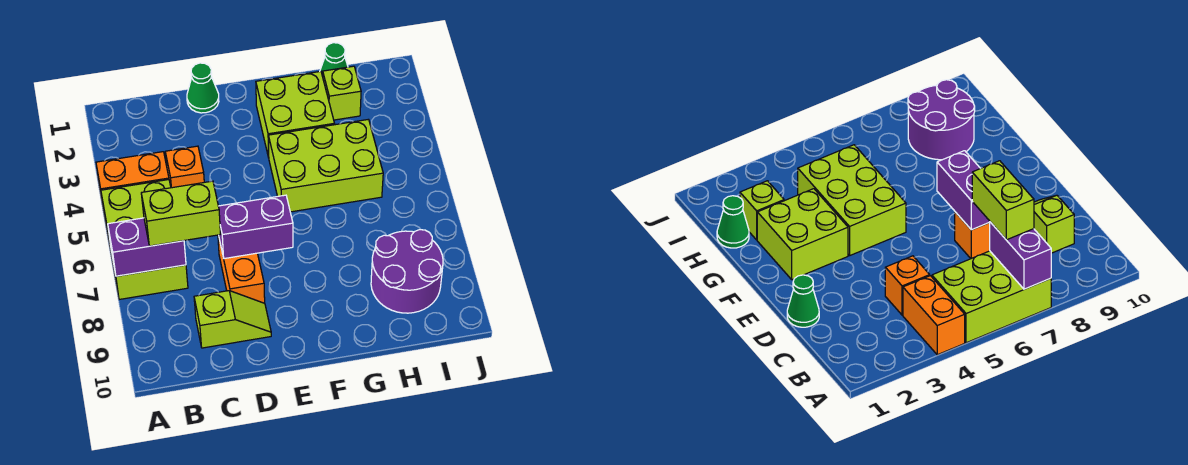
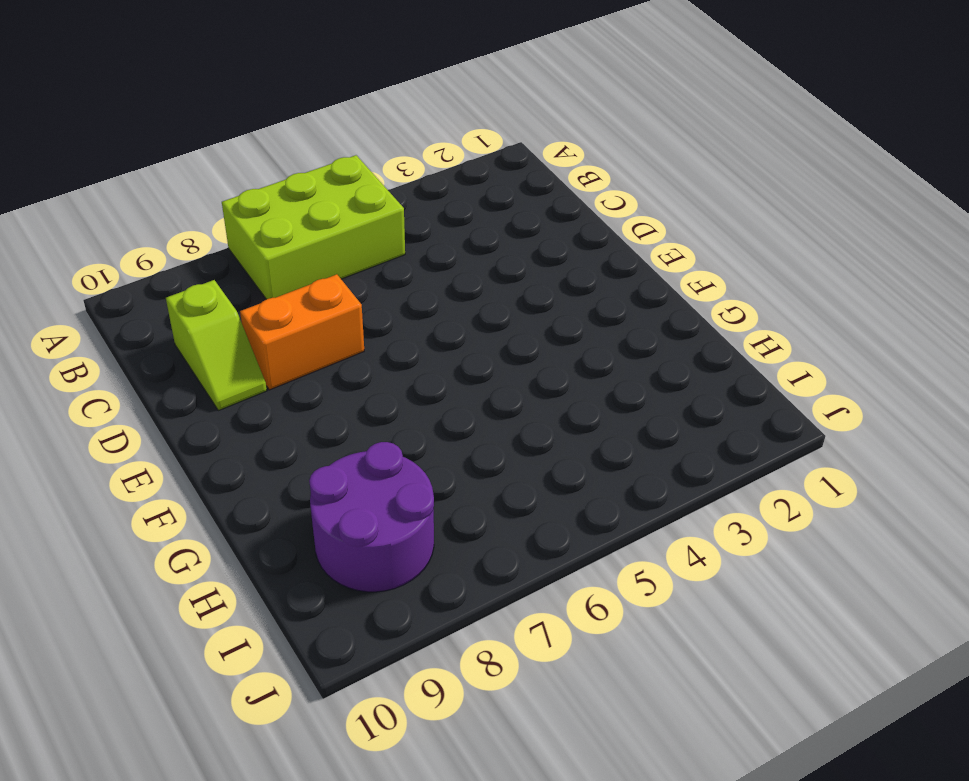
none -> orange 1x2 brick [96,152,169,204]
none -> orange 1x1 brick [165,146,204,188]
none -> green 1x1 cone [187,63,219,113]

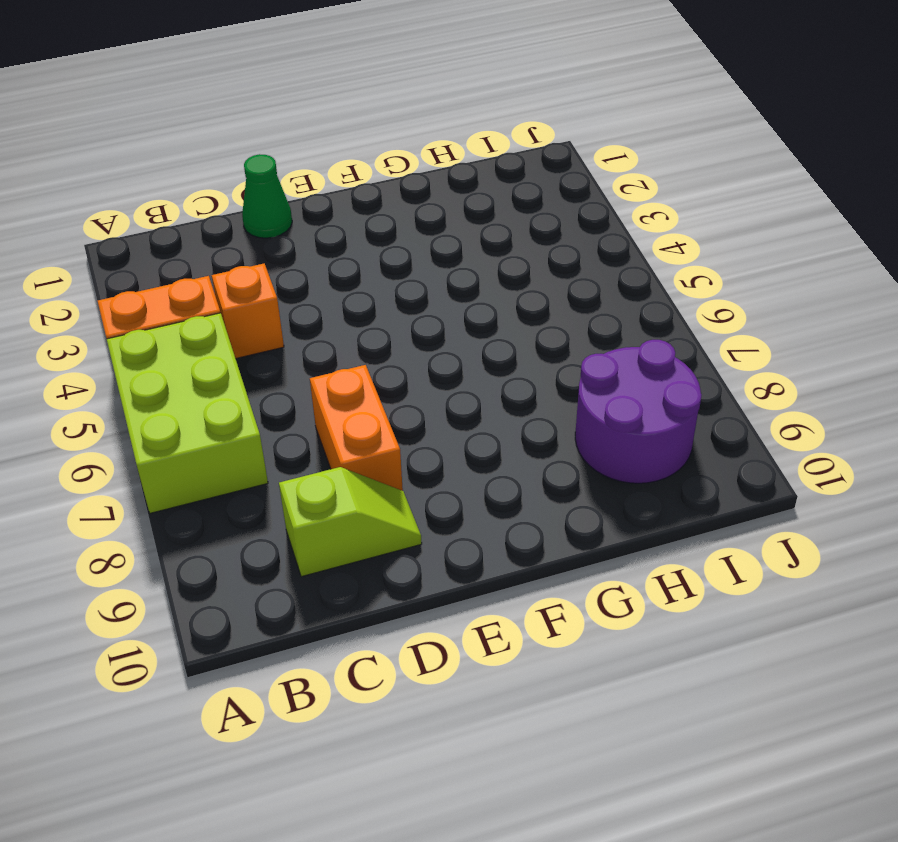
none -> lime 2x2 brick [256,71,335,158]
none -> lime 2x3 brick [268,119,383,212]
none -> green 1x1 cone [320,43,348,76]

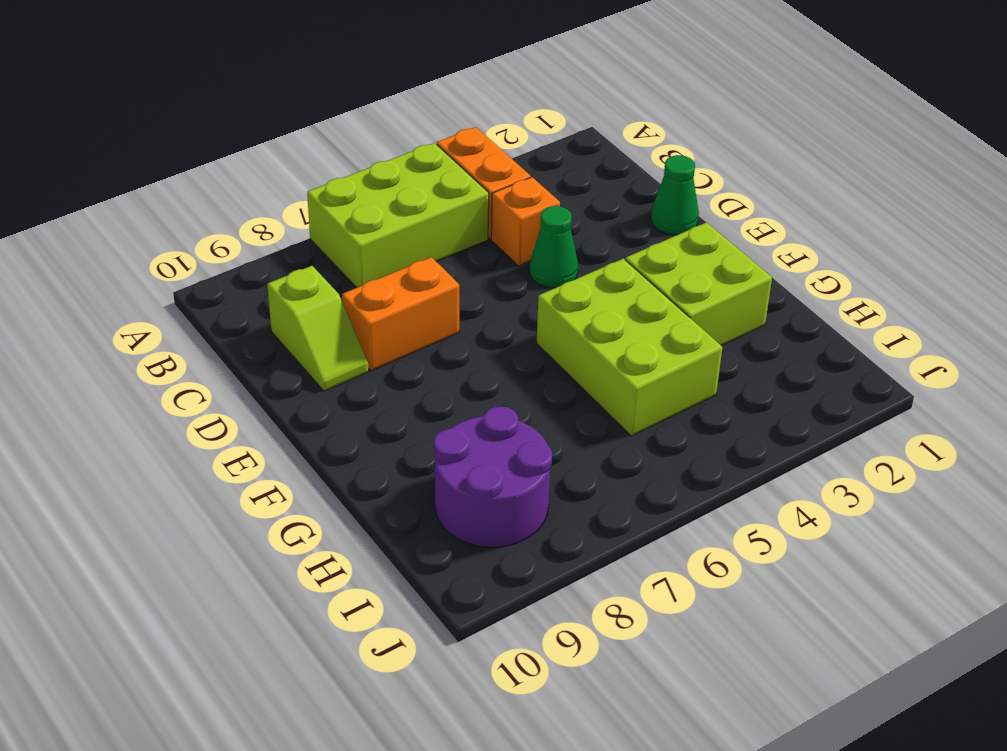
green 1x1 cone [529,206,578,288] -> green 1x1 cone moved to [320,43,348,76]
none -> lime 1x1 brick [323,66,361,120]
none -> purple 1x2 brick [108,218,186,276]
none -> purple 1x2 brick [218,195,293,259]

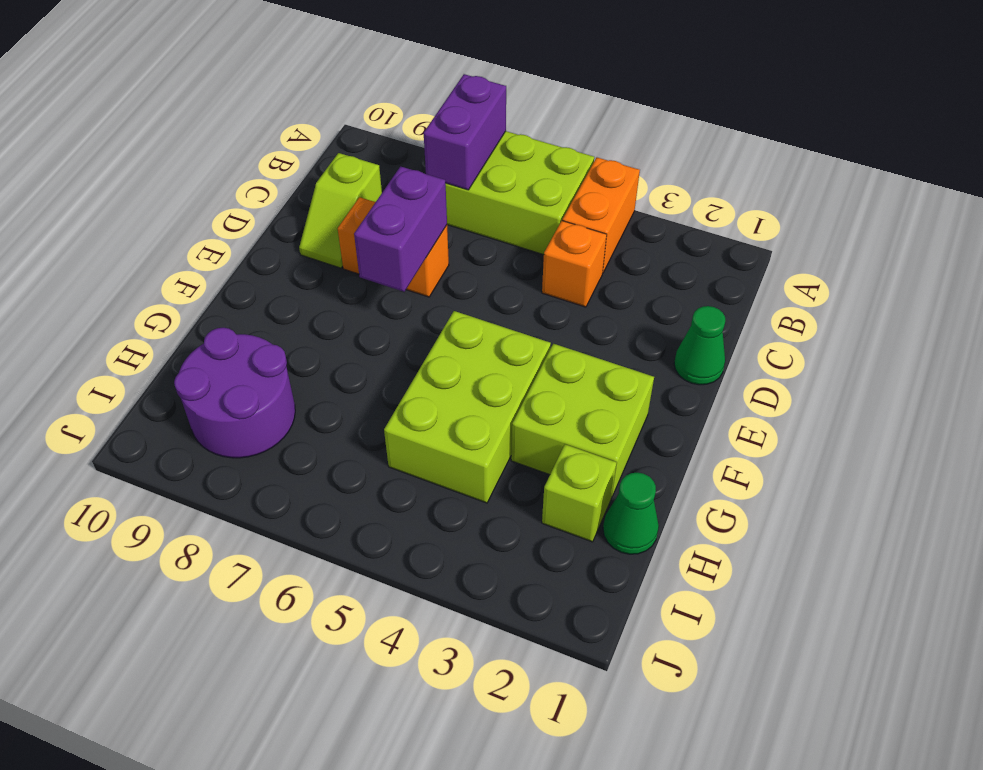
none -> lime 1x2 brick [141,181,220,246]

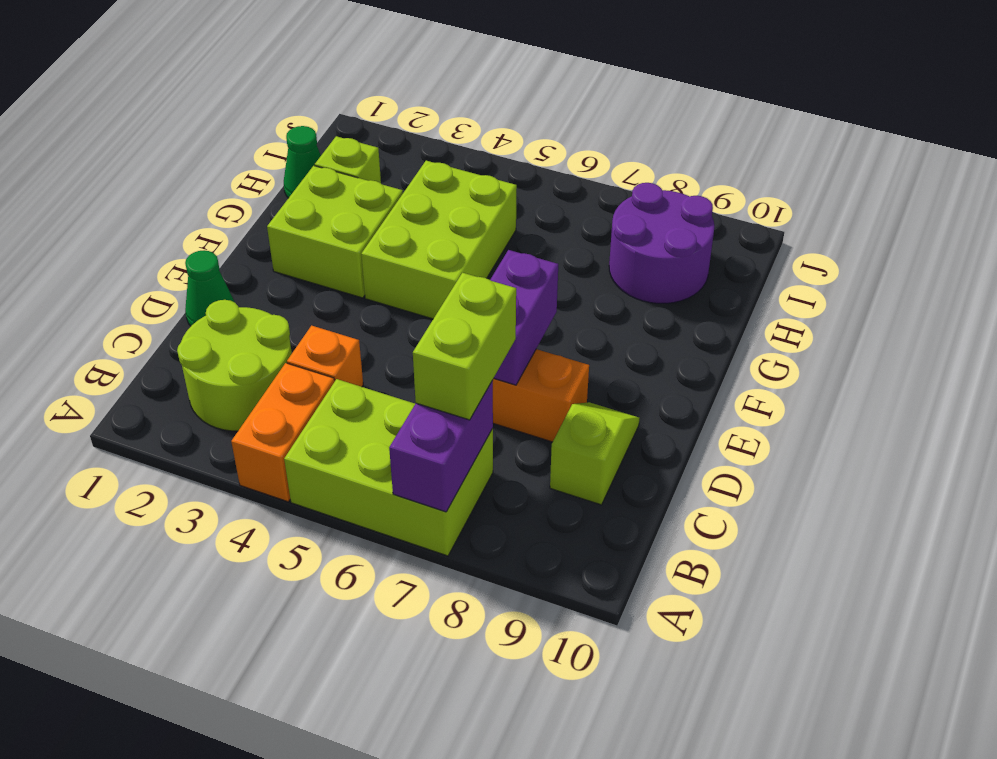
lime 2x2 round brick [177,300,292,431] -> none

